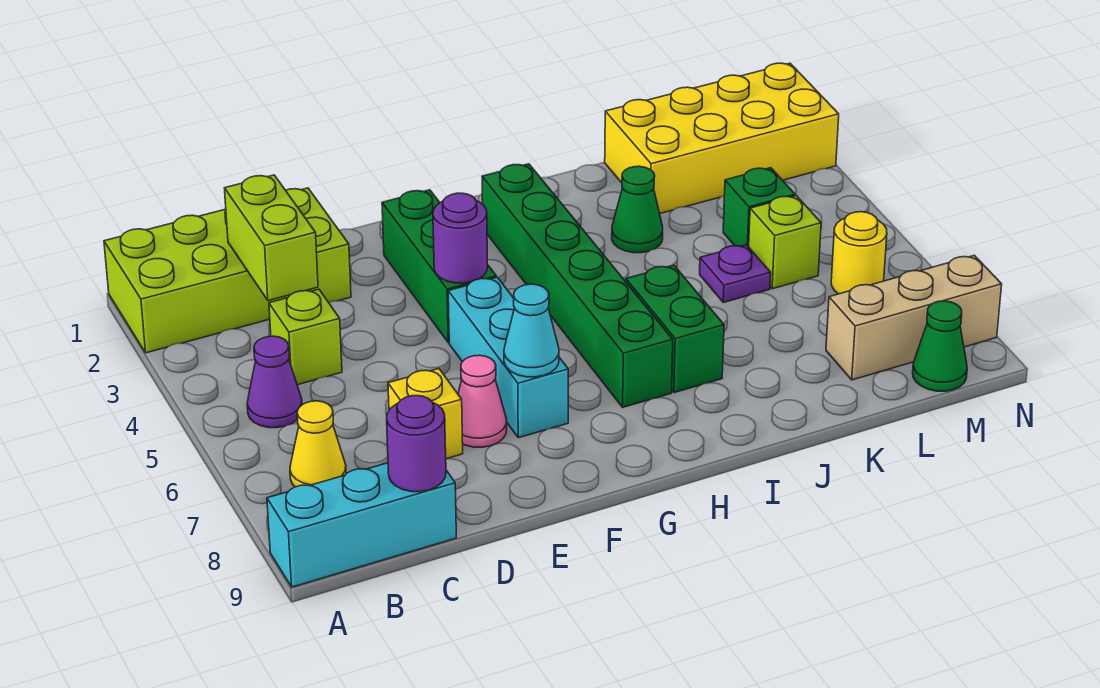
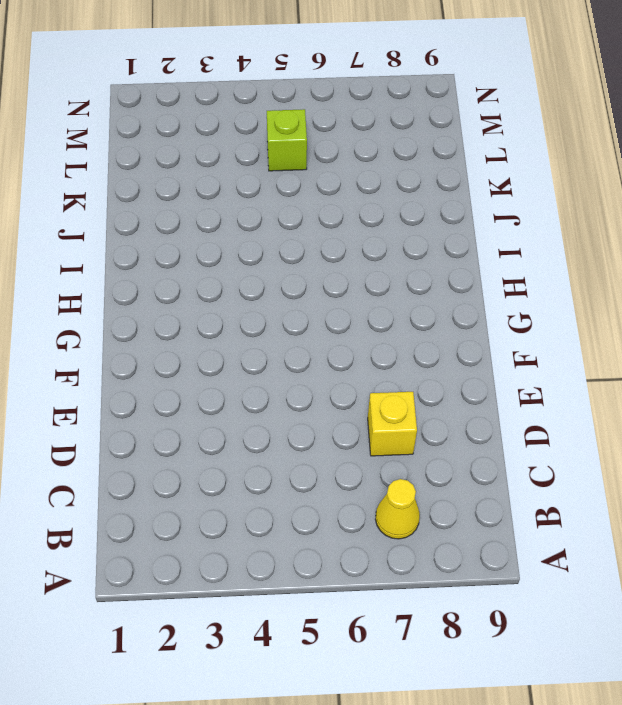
none -> lime 2x4 brick [104,188,351,353]
none -> cyan 1x3 brick [267,463,456,587]
none -> purple 1x1 cone [247,336,302,428]

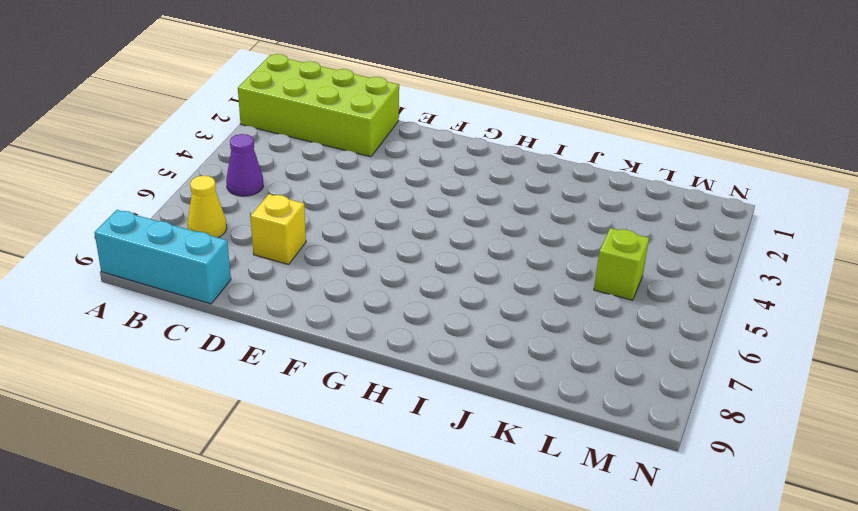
none -> lime 1x1 brick [269,289,342,385]
none -> pink 1x1 cone [458,355,507,447]
none -> green 1x3 brick [382,190,496,343]

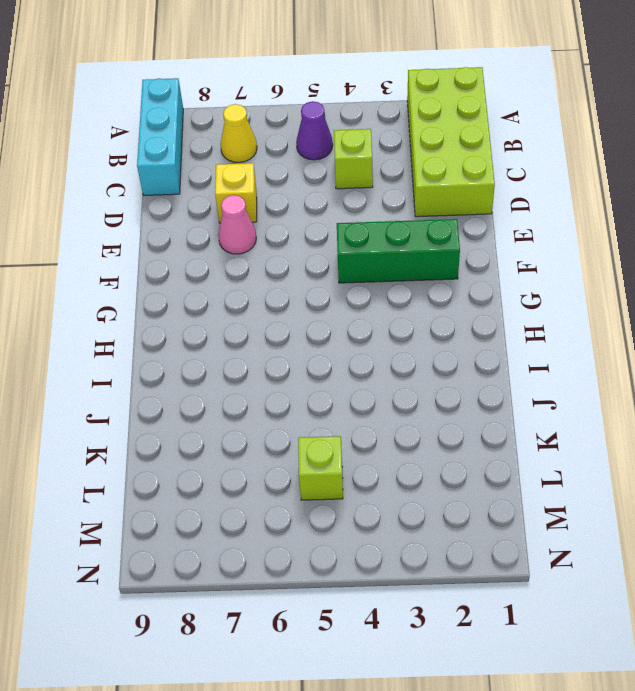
none -> cyan 1x3 brick [448,277,568,438]
none -> green 1x6 brick [482,164,673,407]
none -> green 1x2 brick [626,265,724,393]

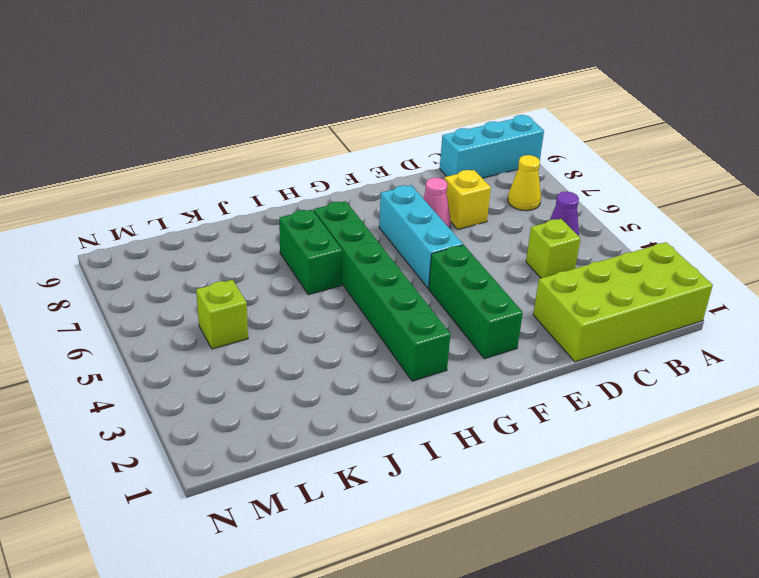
none -> green 1x1 cone [612,166,663,253]
none -> yellow 2x4 brick [605,63,839,213]
none -> purple 1x1 plate [700,245,771,302]

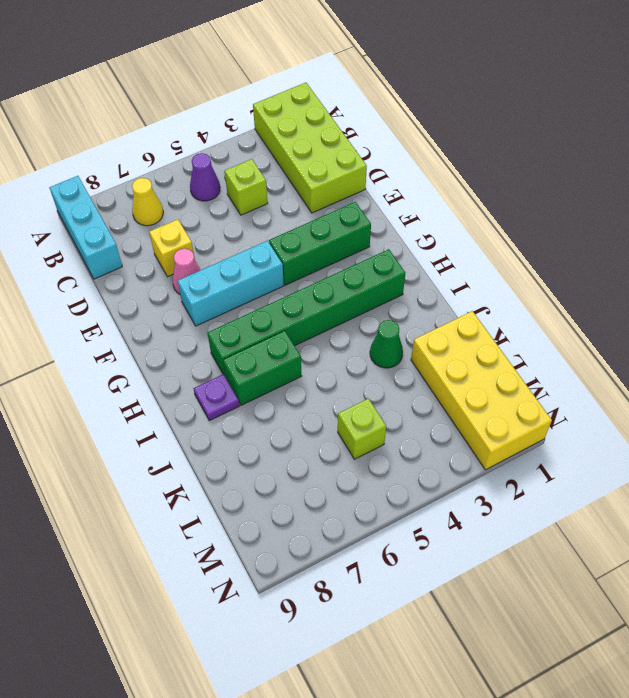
purple 1x1 plate [193,374,239,421] -> purple 1x1 plate moved to [700,245,771,302]
none -> green 1x1 brick [723,168,795,247]
none -> tan 1x3 brick [826,255,1002,380]
none -> yellow 1x1 round brick [831,212,887,294]

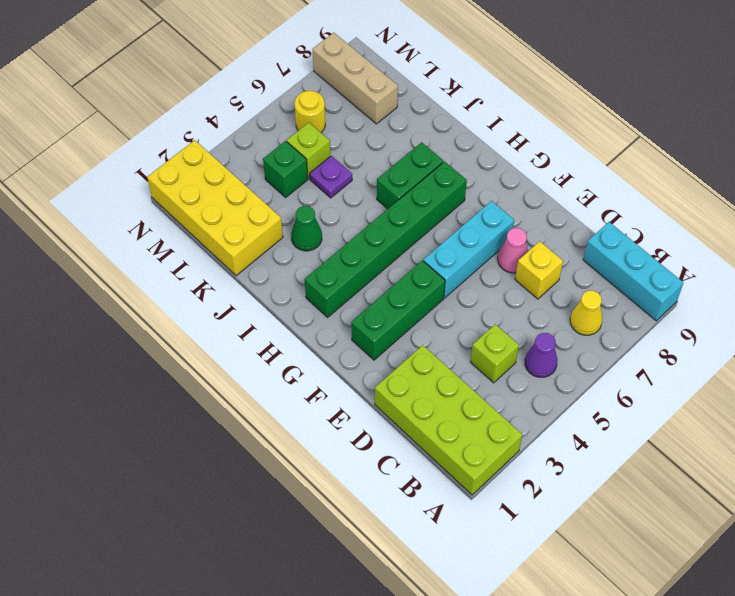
none -> green 1x1 cone [913,301,967,391]
none -> lime 1x2 brick [225,175,318,301]
none -> purple 1x1 round brick [387,396,446,492]

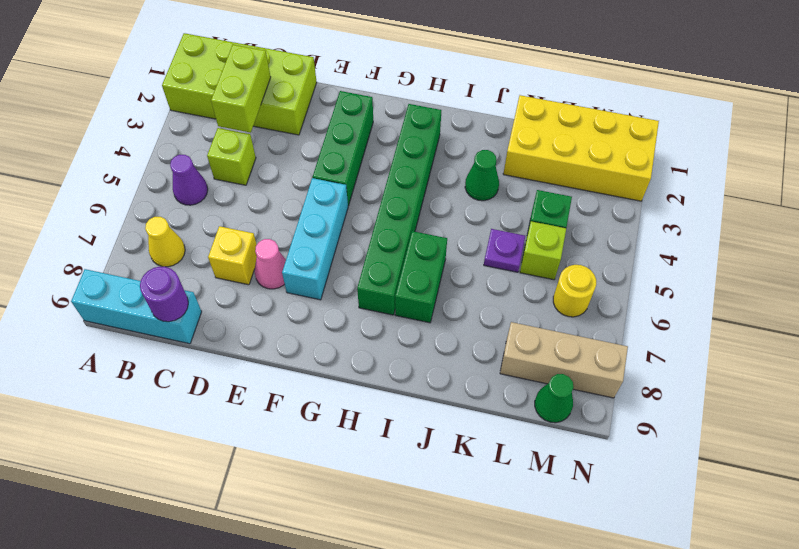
none -> purple 1x1 round brick [433,193,488,283]
none -> cyan 1x1 cone [504,284,559,377]

